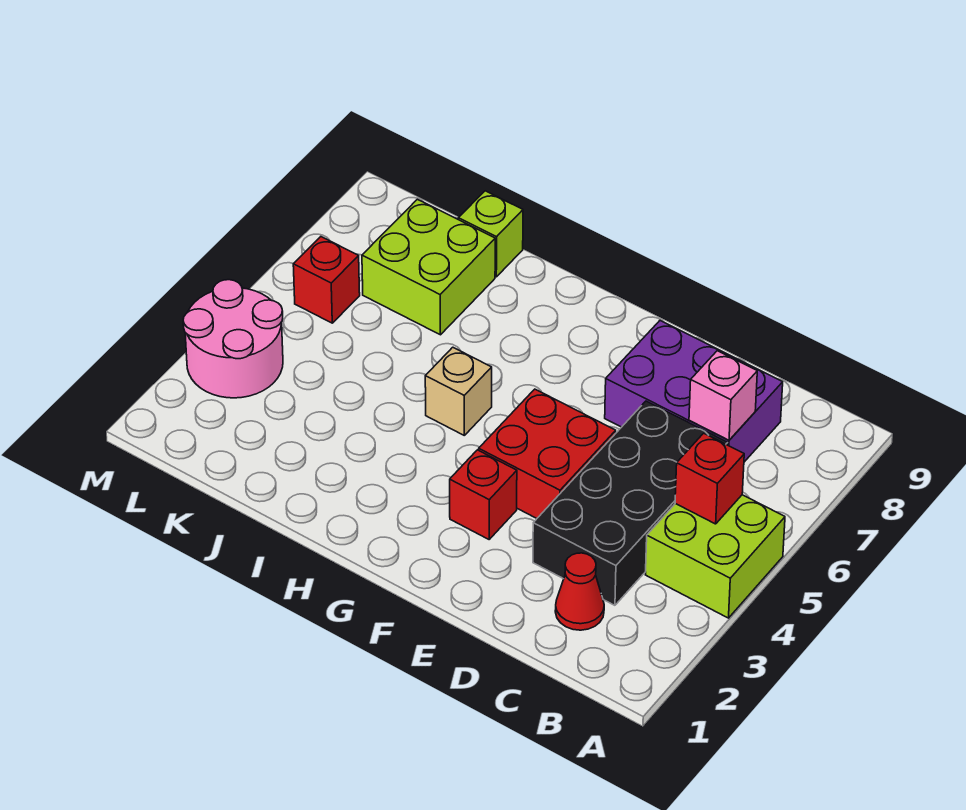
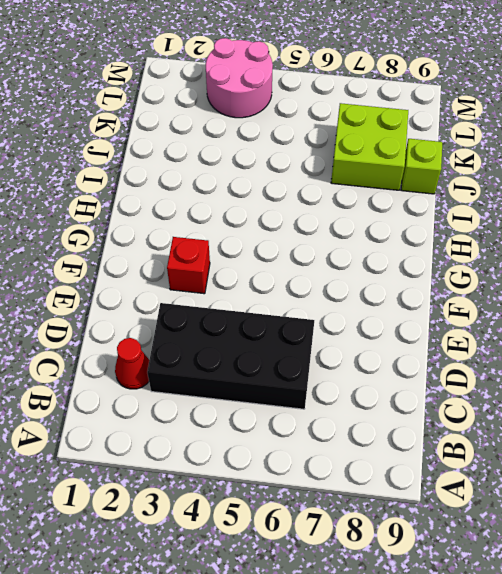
none -> lime 2x2 brick [646,495,785,618]
none -> purple 2x3 brick [605,321,783,462]
none -> red 2x2 brick [479,389,616,518]

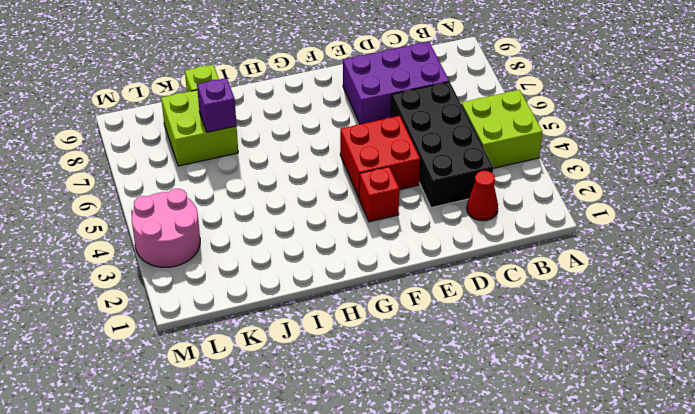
purple 1x1 brick [197,78,237,132] -> none
none -> tan 1x1 brick [425,347,492,435]
none -> red 1x1 brick [293,237,360,323]
none -> red 1x1 brick [675,433,744,524]

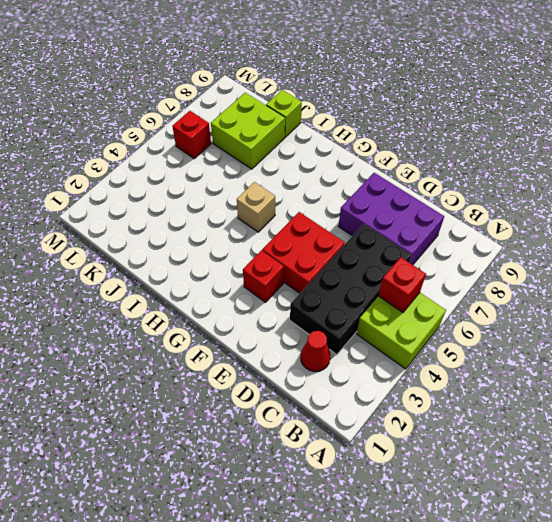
none -> pink 2x2 round brick [183,280,283,398]
none -> pink 1x1 brick [689,351,757,440]

